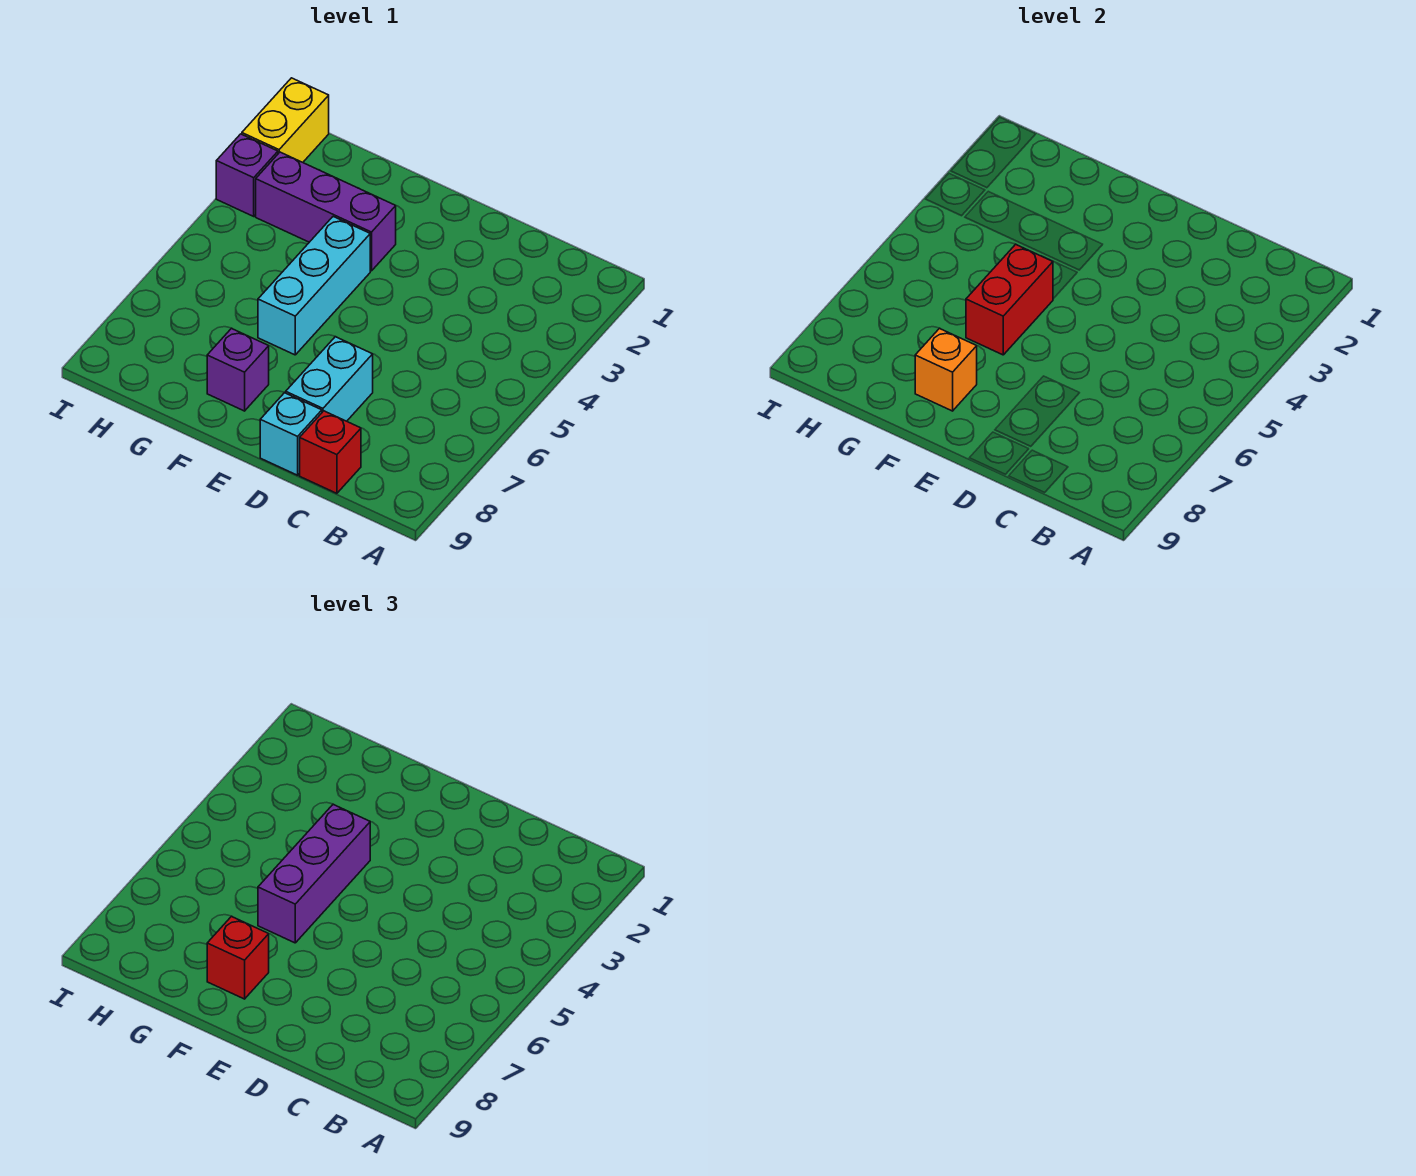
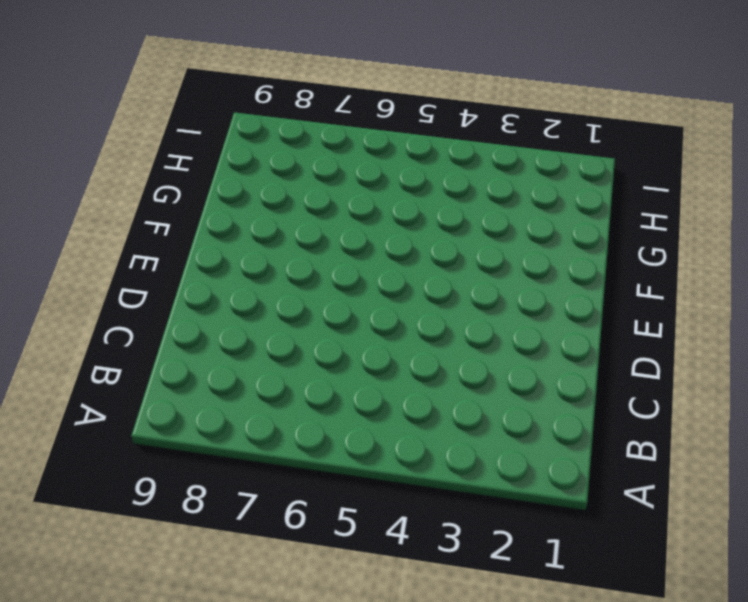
none -> red 1x1 brick [300,411,361,493]
none -> cyan 1x2 brick [286,337,373,421]
none -> cyan 1x1 brick [260,393,322,475]

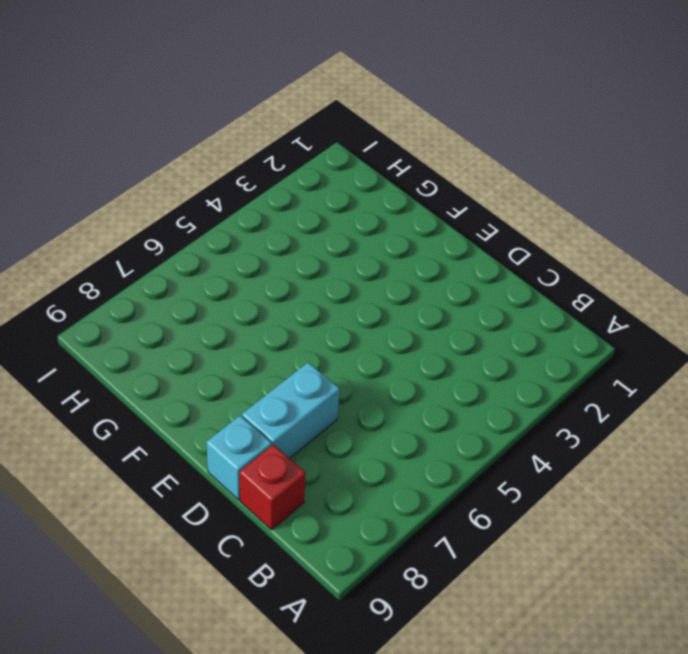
none -> purple 1x3 brick [256,152,396,271]
none -> cyan 1x3 brick [258,217,370,355]
none -> purple 1x1 brick [207,328,269,411]

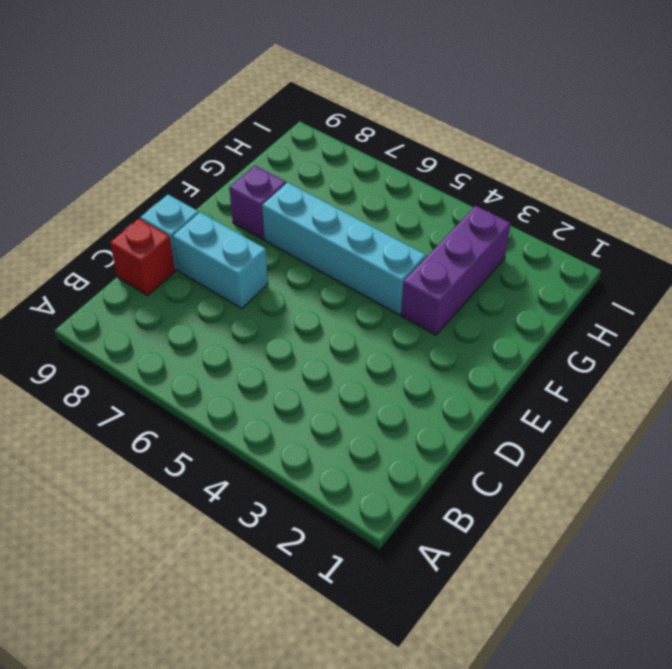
cyan 1x4 brick [262,183,426,315] -> cyan 1x3 brick [258,217,370,355]
none -> yellow 1x2 brick [242,78,329,162]
none -> purple 1x1 brick [216,134,278,216]
none -> red 1x2 brick [966,244,1053,355]

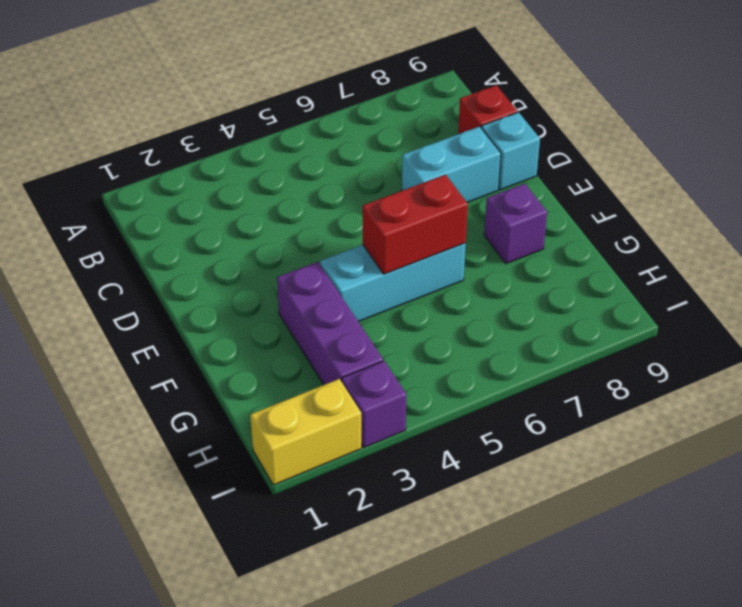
none -> orange 1x1 brick [915,328,977,411]
none -> purple 1x3 brick [258,804,370,943]
none -> red 1x1 brick [207,916,269,999]

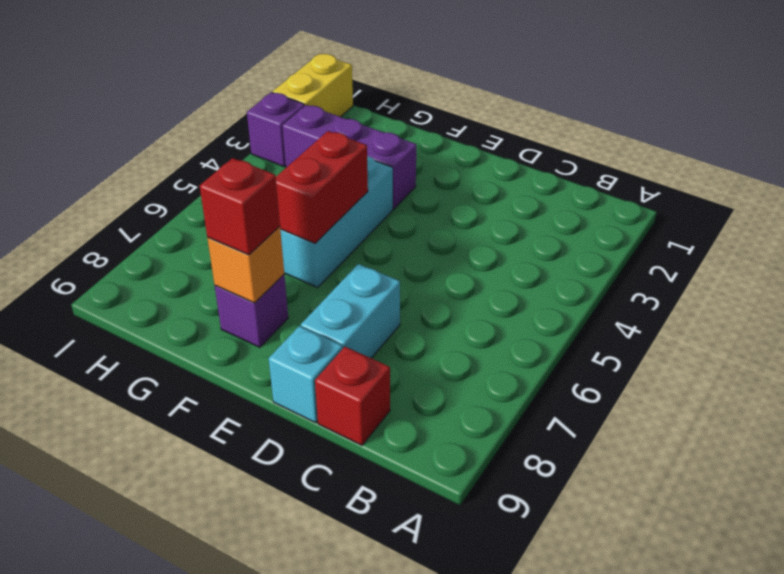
none -> purple 1x3 brick [258,804,370,943]

